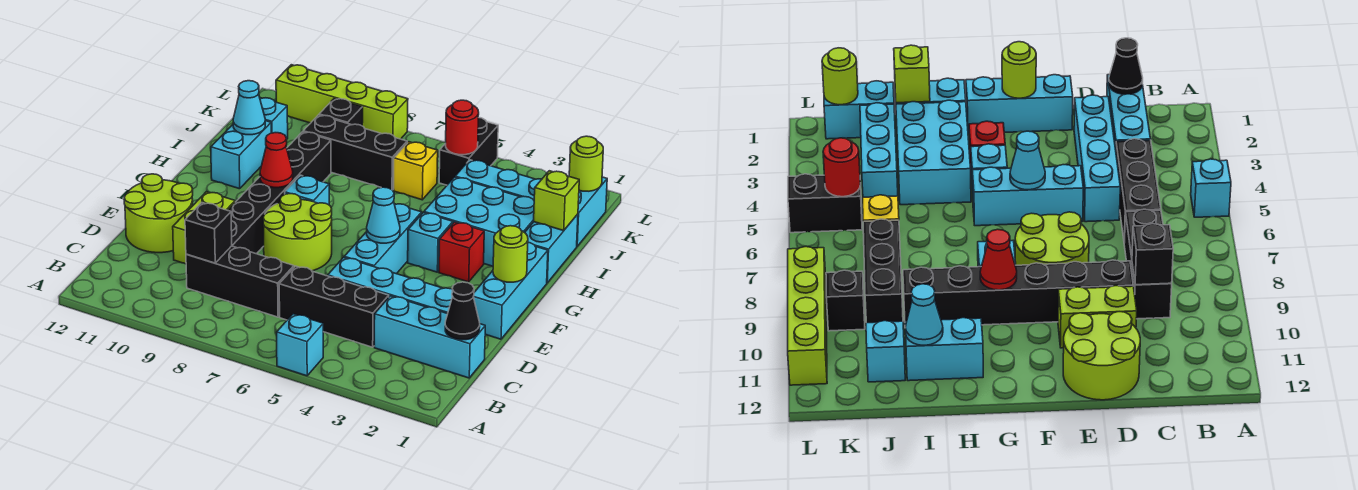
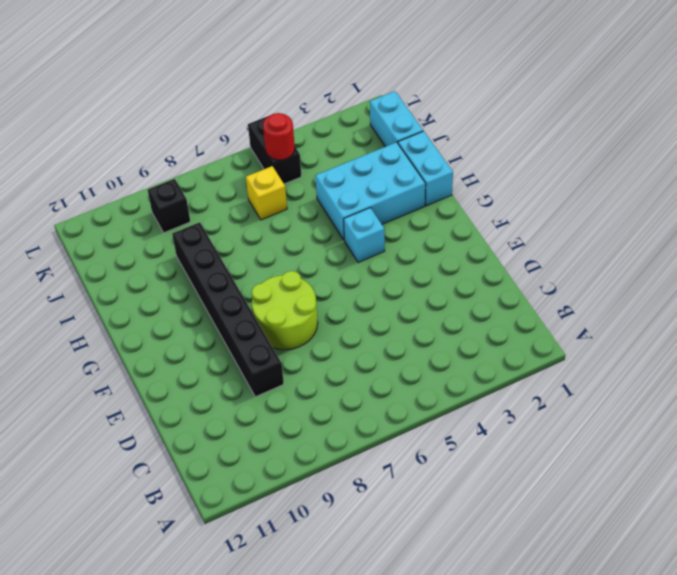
none -> cyan 1x1 brick [277,314,323,376]
none -> cyan 1x3 brick [374,296,485,378]
none -> black 1x3 brick [279,266,389,347]
none -> black 1x3 brick [186,246,294,317]

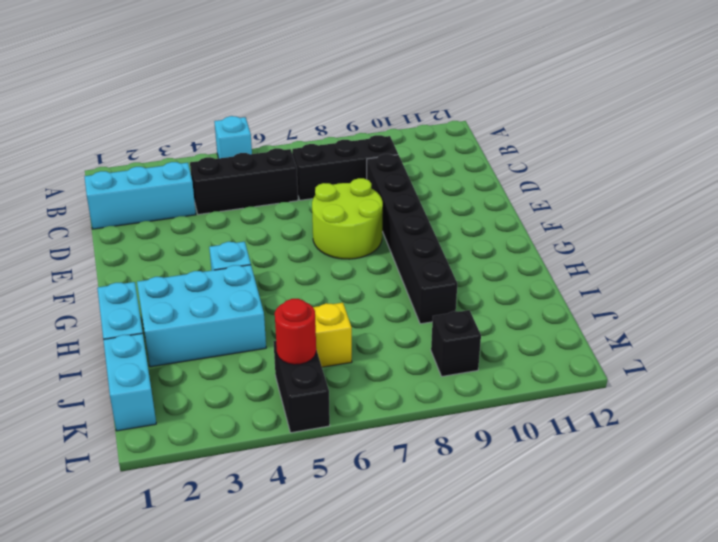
none -> cyan 1x4 brick [328,257,453,314]
none -> lime 1x2 brick [173,192,235,264]
none -> lime 2x2 round brick [124,174,193,253]
none -> cyan 1x3 brick [474,243,548,339]

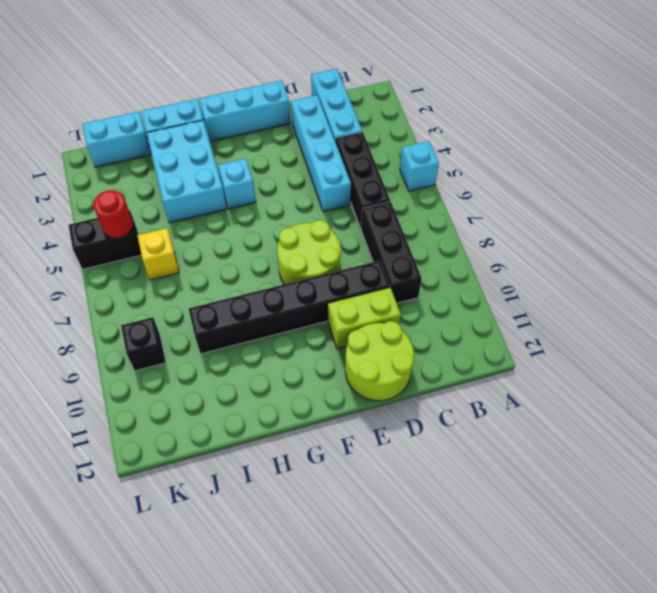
none -> cyan 1x3 brick [344,204,422,274]
none -> red 1x1 brick [439,222,484,282]
none -> cyan 1x1 brick [285,175,329,205]
none -> cyan 1x2 brick [211,121,271,189]

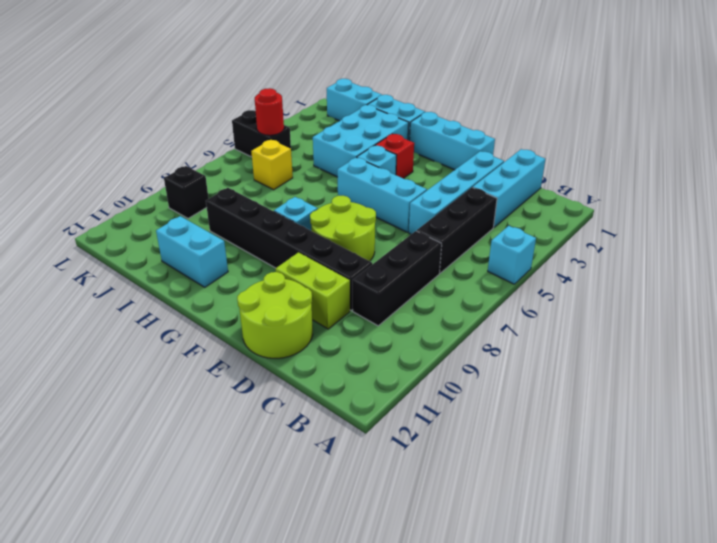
none -> cyan 1x3 brick [455,160,542,200]
none -> black 1x3 brick [303,115,407,190]
none -> cyan 1x1 brick [260,98,288,139]
none -> lime 1x4 brick [276,65,408,139]

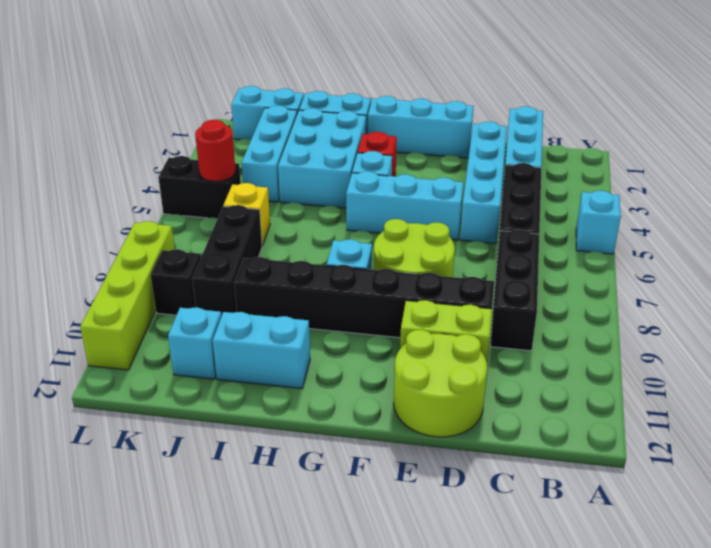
none -> black 1x1 cone [445,282,480,340]
none -> black 1x1 brick [185,203,232,263]
none -> lime 1x1 round brick [493,226,528,282]
none -> cyan 1x1 cone [367,187,400,243]

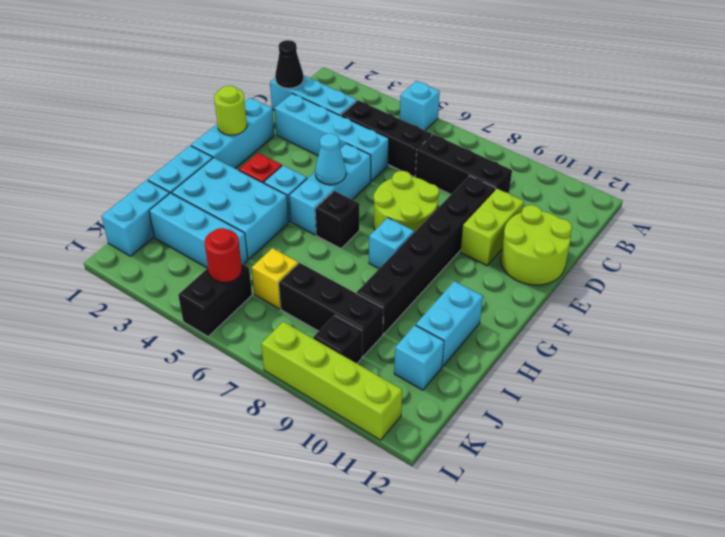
black 1x1 brick [315,191,359,249] -> black 1x1 brick moved to [185,203,232,263]
none -> red 1x1 cone [260,133,293,188]
none -> lime 1x1 brick [534,171,579,231]
none -> cyan 1x1 cone [233,81,265,135]
none -> lime 1x1 round brick [569,136,603,191]

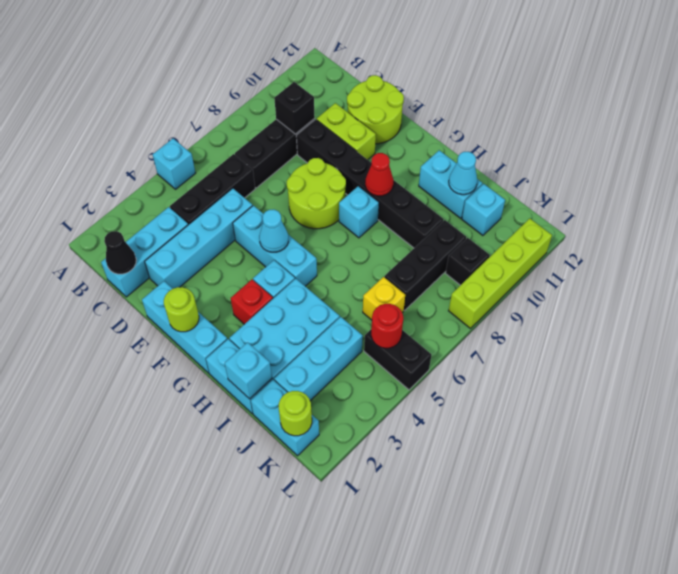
cyan 1x1 brick [225,342,272,399] -> lime 1x1 brick [534,171,579,231]

